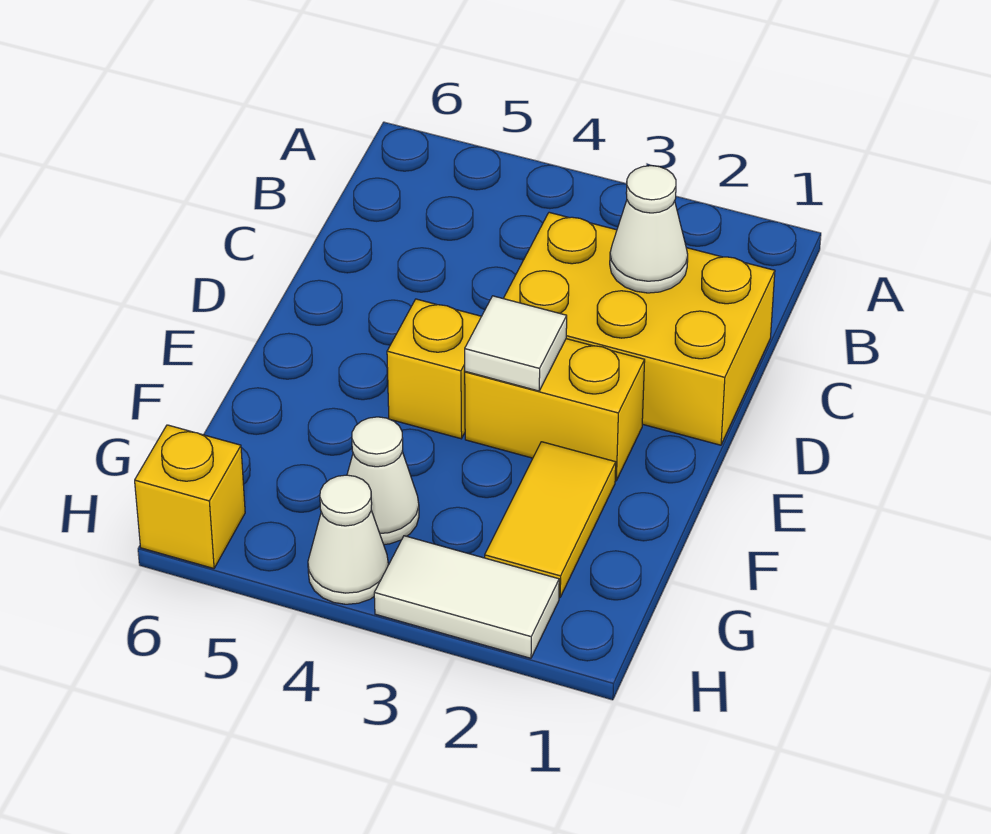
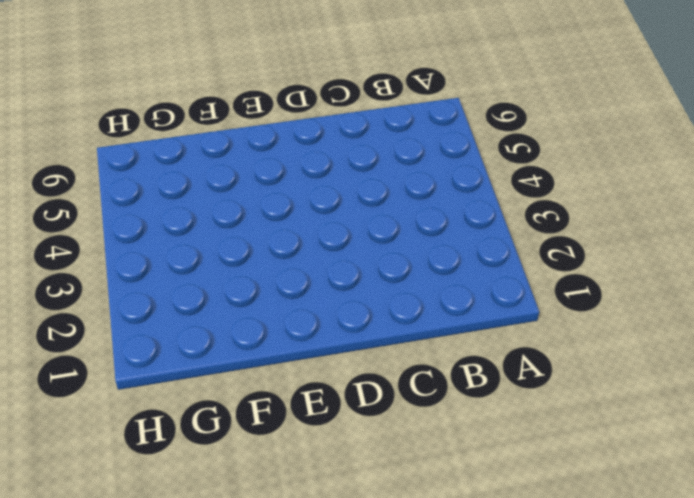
none -> yellow 2x3 brick [503,212,775,445]
none -> yellow 1x2 brick [465,339,645,481]

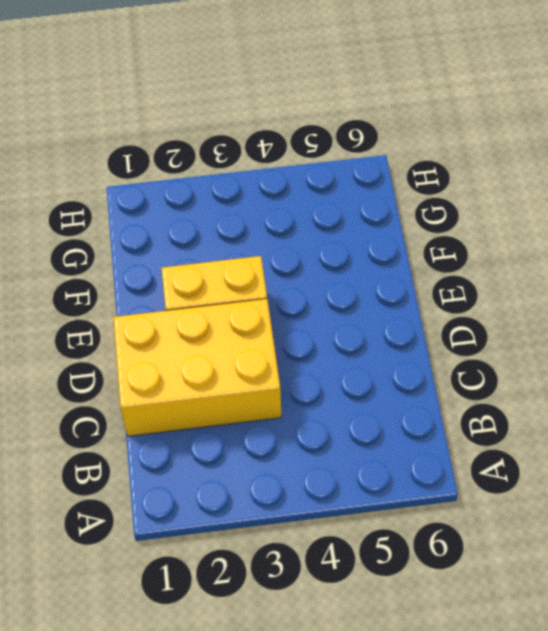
none -> yellow 1x1 brick [387,299,481,439]
none -> yellow 1x2 tile [485,442,616,598]

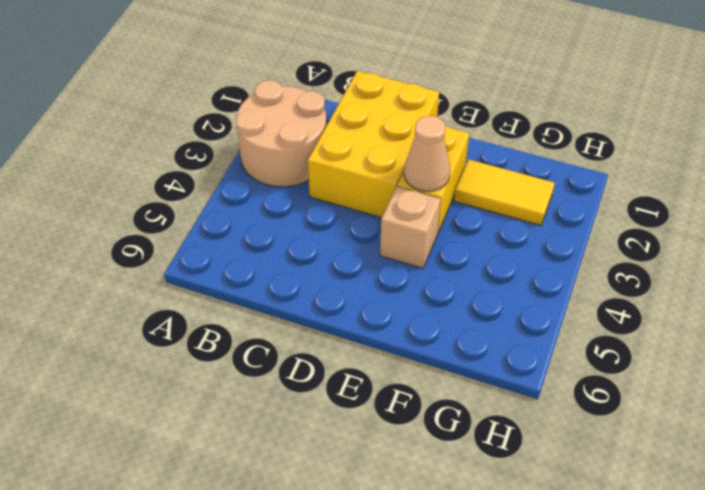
tan 2x2 round brick [236,80,326,187] -> none
tan 1x1 cone [404,116,450,191] -> white 1x1 tile [465,296,567,391]
tan 1x1 brick [380,186,441,268] -> yellow 1x1 brick [387,299,481,439]
none -> white 1x1 cone [347,417,419,544]
none -> white 1x2 tile [374,536,559,658]

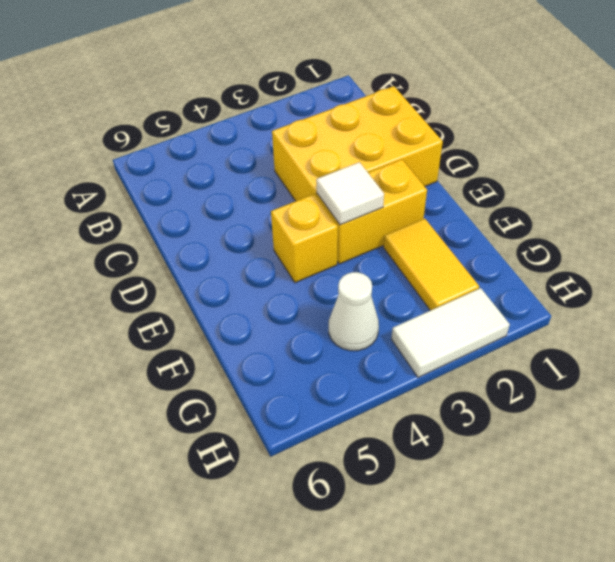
none -> white 1x1 cone [308,475,388,604]
none -> yellow 1x1 brick [135,425,245,568]

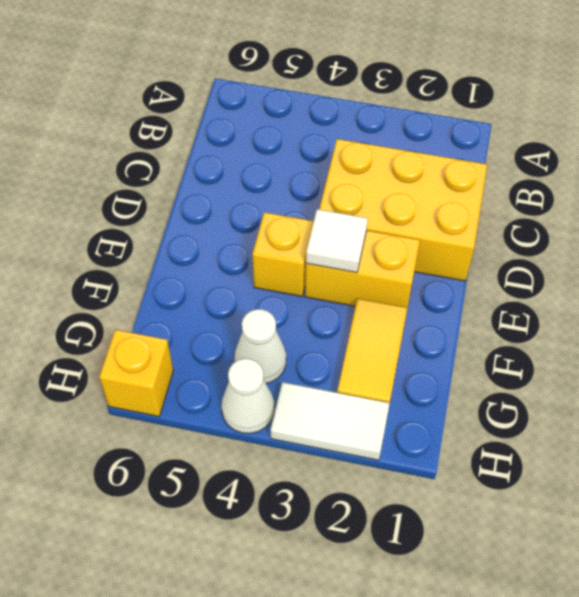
none -> white 1x1 cone [610,166,688,293]

